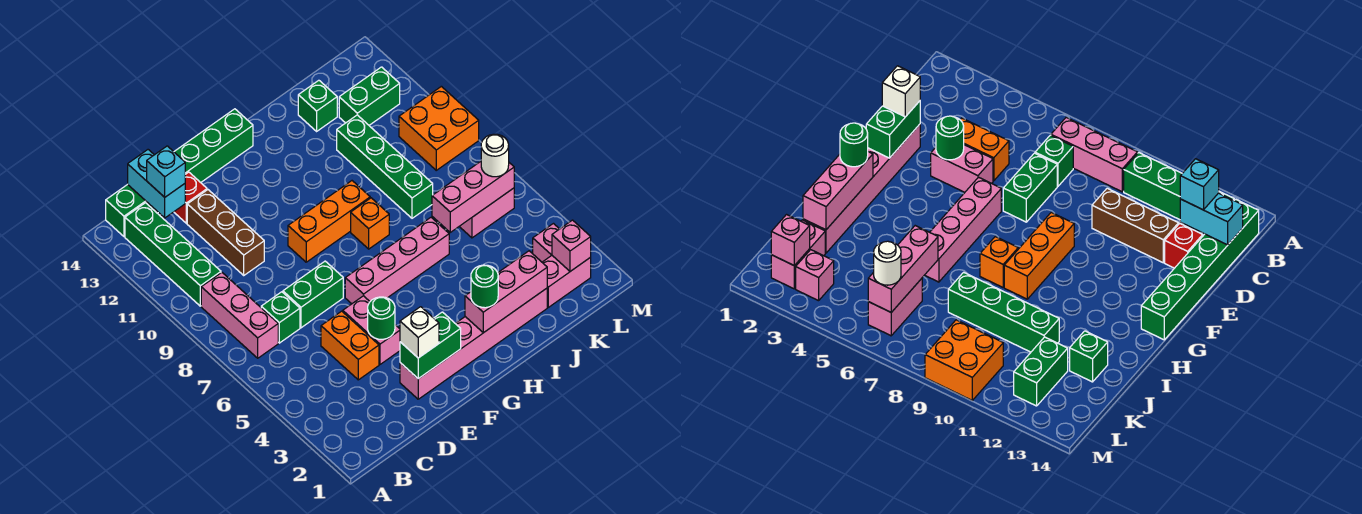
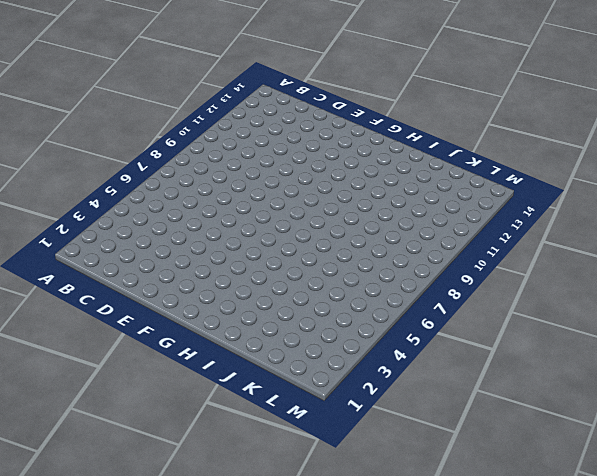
none -> pink 1x3 brick [201,272,278,358]
none -> green 1x4 brick [125,203,221,306]
none -> green 1x6 brick [106,109,253,237]
none -> green 1x1 brick [261,292,300,343]

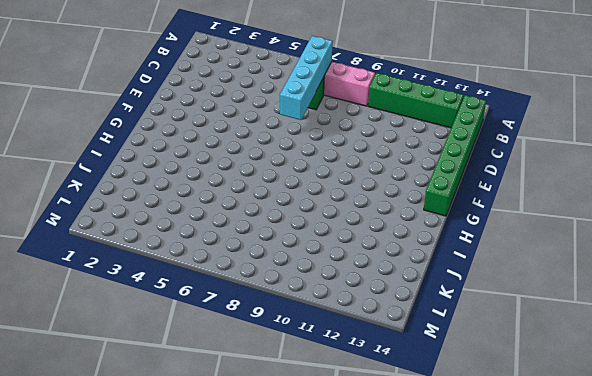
cyan 1x4 brick [280,36,333,120] -> none
none -> orange 1x2 brick [321,311,379,380]
none -> green 1x2 brick [283,261,343,328]
none -> brown 1x3 brick [187,190,264,275]
none -> red 1x1 brick [174,172,207,223]

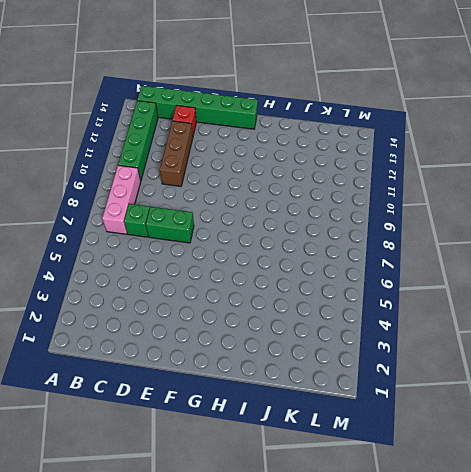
none -> orange 1x2 brick [321,311,379,380]
none -> pink 1x6 brick [400,288,547,399]
none -> pink 1x2 brick [343,296,400,364]
none -> pink 1x4 brick [345,218,449,304]

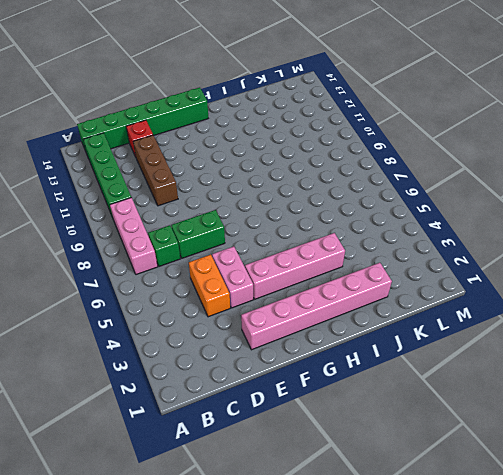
pink 1x4 brick [245,233,345,299] -> pink 1x4 brick moved to [345,218,449,304]
none -> orange 1x3 brick [288,181,370,262]
none -> orange 1x1 brick [351,198,389,249]
none -> green 1x4 brick [337,115,433,218]
none -> green 1x1 brick [298,80,337,131]

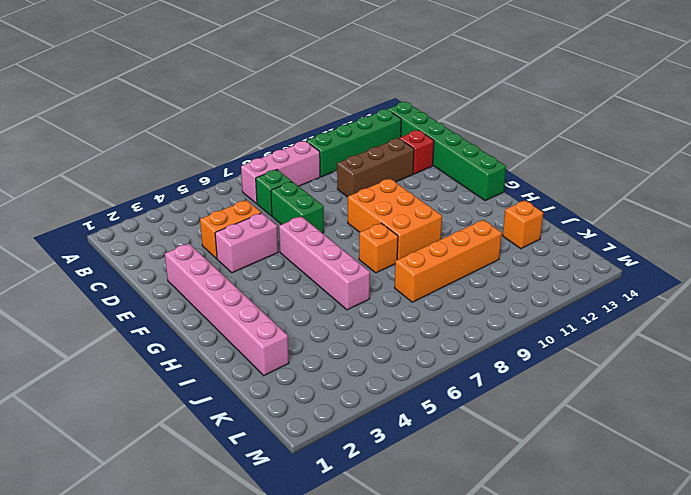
orange 2x3 brick [348,179,442,260] -> orange 1x3 brick [288,181,370,262]
orange 1x4 brick [395,220,502,302] -> green 1x4 brick [337,115,433,218]
orange 1x1 brick [503,200,543,249] -> green 1x1 brick [298,80,337,131]
none -> pink 1x2 brick [542,256,591,307]
none -> pink 1x2 brick [459,188,514,238]
none -> green 1x2 brick [339,67,400,125]
none -> pink 1x1 brick [533,224,559,262]

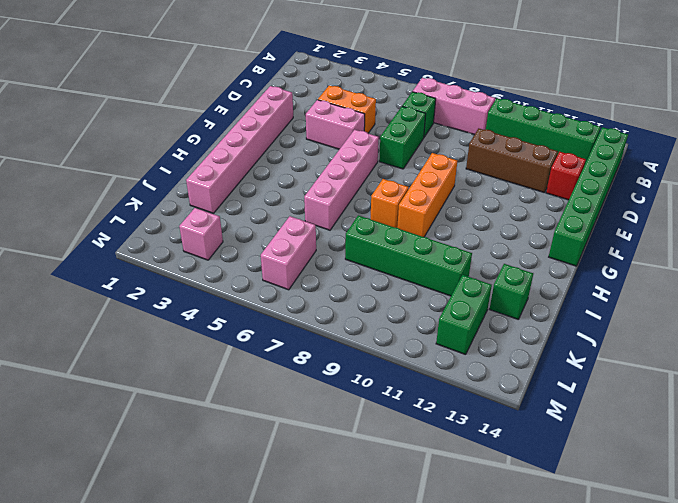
none -> pink 1x2 brick [542,256,591,307]
none -> orange 2x2 brick [399,86,479,170]
none -> cyan 1x2 brick [128,150,185,218]
none -> green 1x2 brick [400,312,461,379]

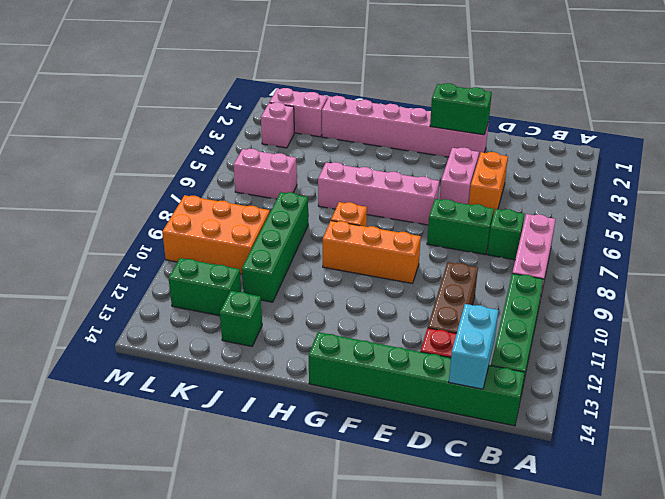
orange 2x3 brick [162,195,270,274] -> orange 2x2 brick [399,86,479,170]
none -> green 1x1 round brick [368,297,395,339]
none -> pink 1x3 brick [465,251,547,333]
none -> pink 1x3 brick [432,161,514,232]
none -> pink 1x1 brick [552,220,591,271]

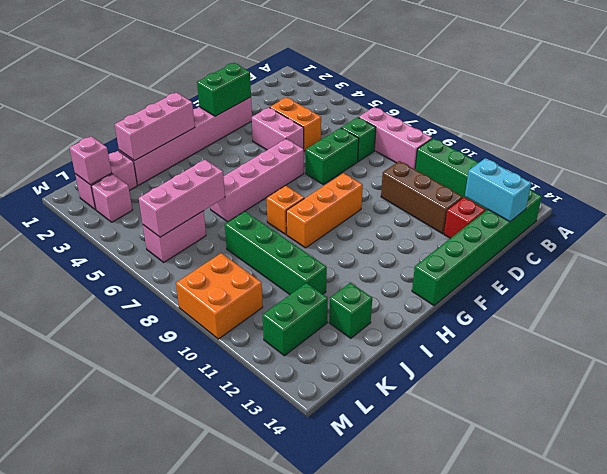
none -> green 1x1 round brick [368,297,395,339]
none -> cyan 1x1 brick [147,146,185,197]
none -> white 1x1 brick [400,307,439,358]
none -> green 1x1 round brick [471,265,498,308]

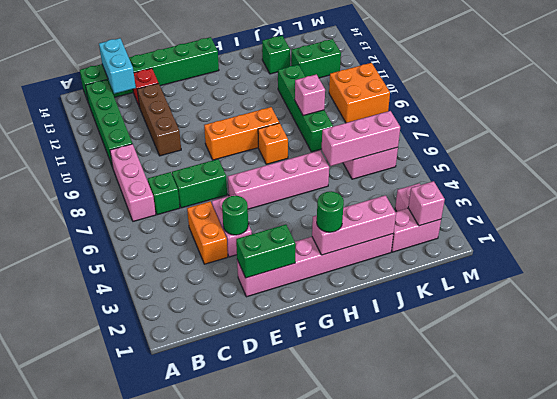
pink 1x1 brick [295,74,325,116] -> none
none -> cyan 1x1 brick [147,146,185,197]
none -> white 1x1 brick [400,307,439,358]
none -> white 1x1 round brick [481,134,509,177]

